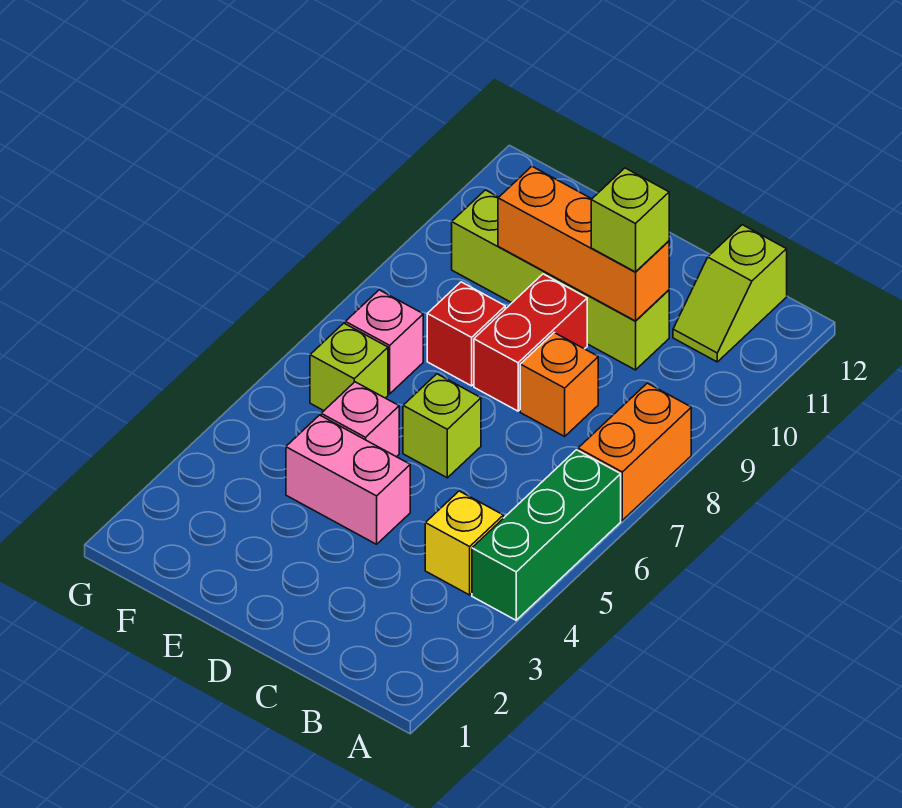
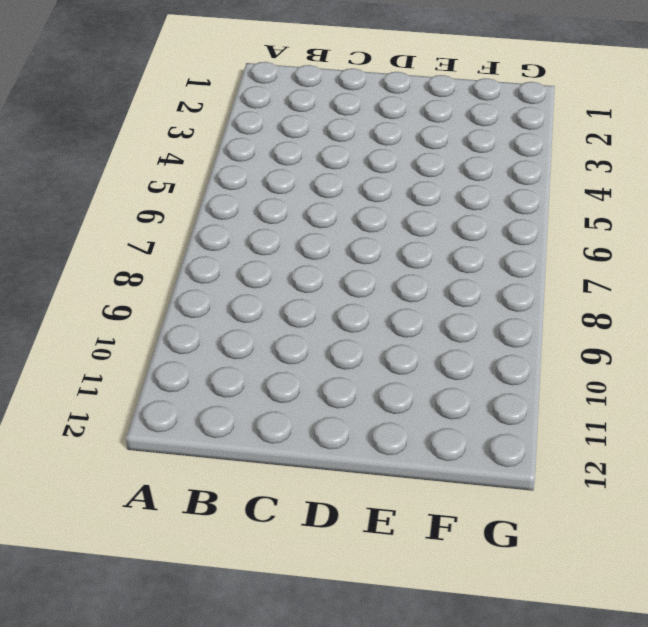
none -> green 1x3 brick [472,450,621,620]
none -> orange 1x2 brick [578,383,691,520]
none -> yellow 1x1 brick [425,491,503,595]

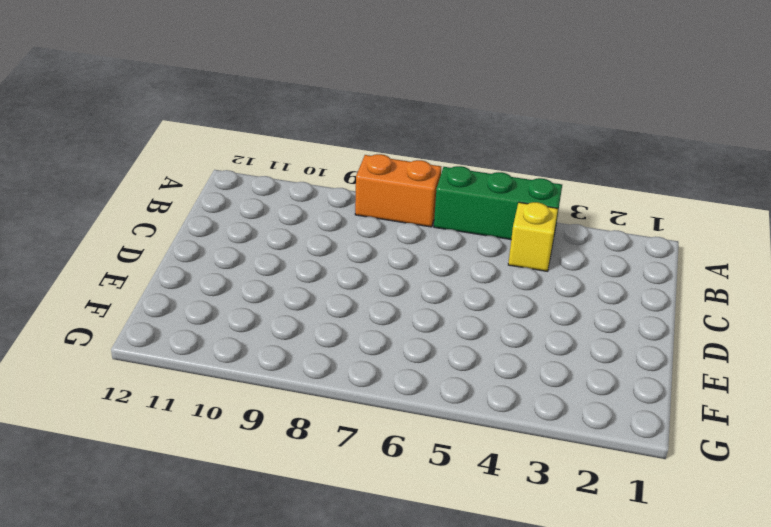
none -> lime 1x2 slope [673,225,787,362]
none -> orange 1x1 brick [520,333,598,436]
none -> lime 1x4 brick [452,190,669,370]

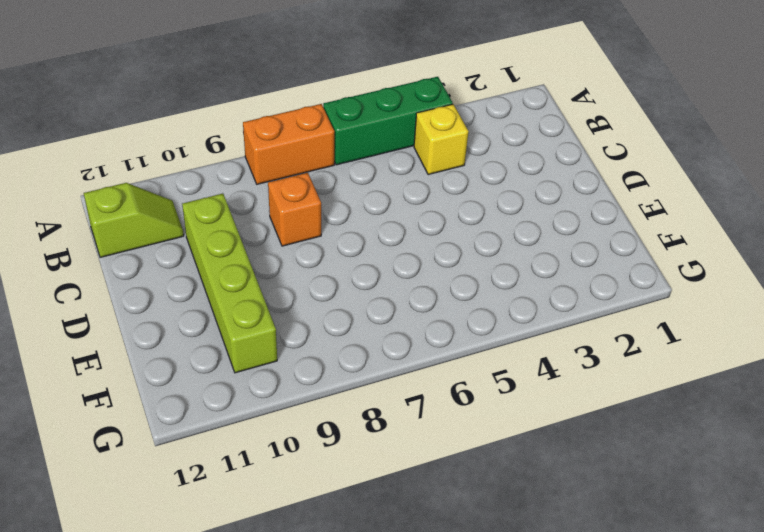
none -> pink 1x2 brick [286,415,410,544]
none -> lime 1x1 brick [403,374,481,478]
none -> red 1x2 brick [474,274,587,411]

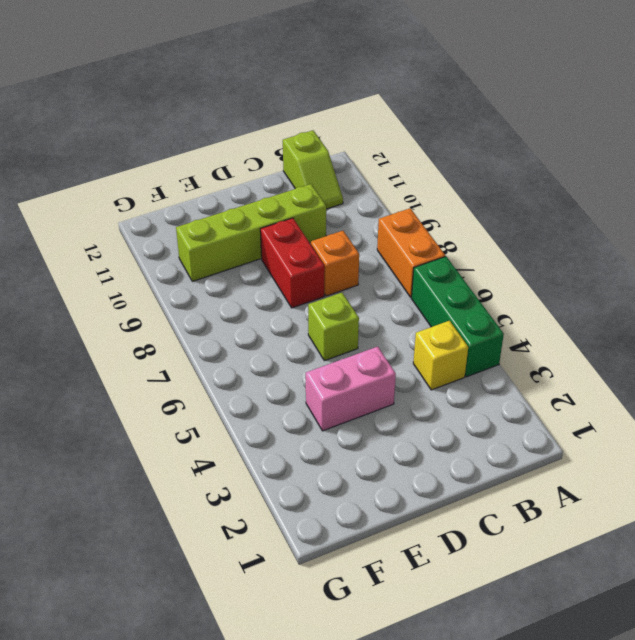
none -> pink 1x1 brick [321,382,399,457]
none -> red 1x1 brick [427,282,505,386]
none -> lime 1x1 brick [310,323,388,411]

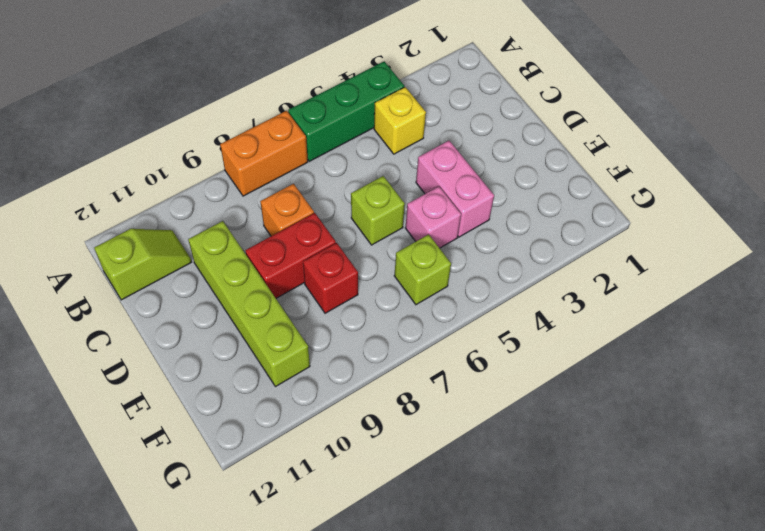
none -> pink 1x1 brick [345,290,423,394]
none -> orange 1x3 brick [498,167,669,321]
none -> lime 1x1 brick [591,168,669,272]

